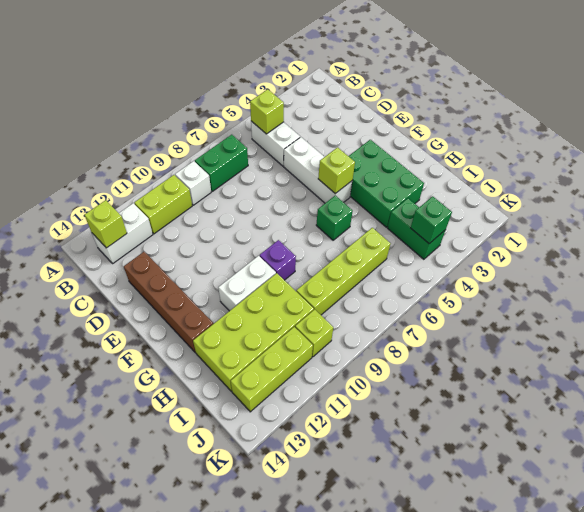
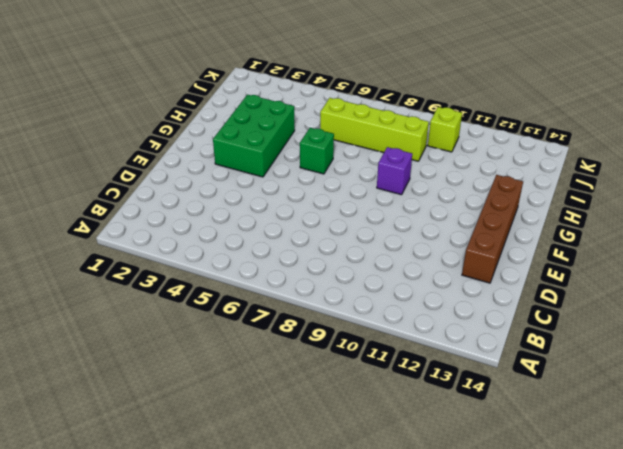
none -> white 1x2 brick [251,121,300,166]
none -> green 1x2 brick [195,135,248,191]
none -> white 1x1 brick [175,161,211,205]

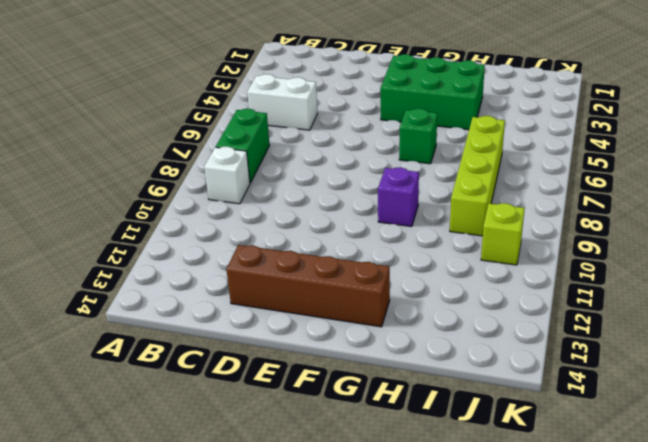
none -> lime 1x2 brick [134,175,192,234]
none -> white 1x2 brick [92,203,153,264]
none -> white 1x3 brick [284,137,352,203]

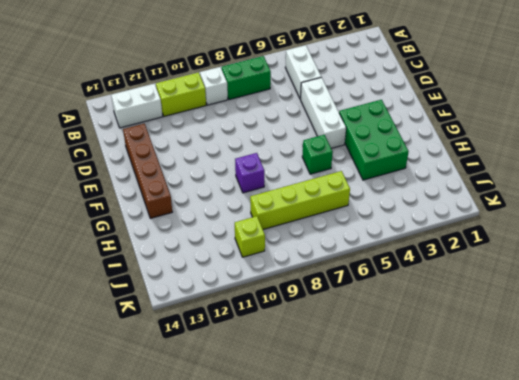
none -> white 1x2 brick [218,256,276,311]
none -> lime 2x4 brick [193,273,314,391]
none -> green 1x2 brick [387,198,445,259]

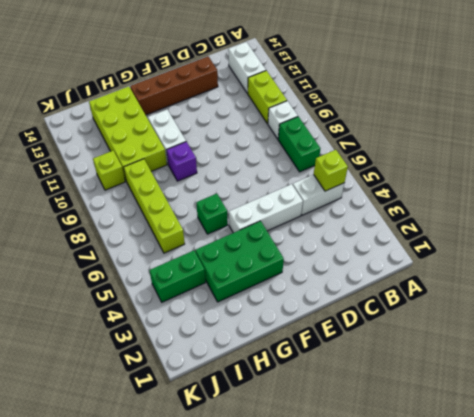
none -> lime 1x3 brick [231,327,313,412]
none -> lime 1x1 brick [85,200,127,248]
none -> lime 1x1 brick [318,148,355,194]

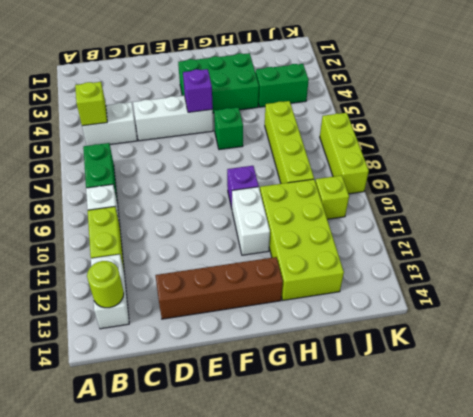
lime 1x1 round brick [87,261,124,308] -> lime 1x1 brick [85,200,127,248]
purple 1x1 brick [183,69,213,112] -> lime 1x1 brick [318,148,355,194]
lime 1x3 brick [320,113,369,194] -> lime 1x3 brick moved to [231,327,313,412]
none -> green 1x1 brick [411,196,452,244]

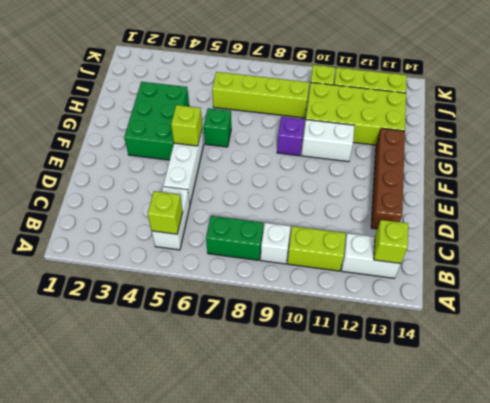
none -> green 1x2 brick [387,198,445,259]
none -> green 1x1 brick [411,196,452,244]

